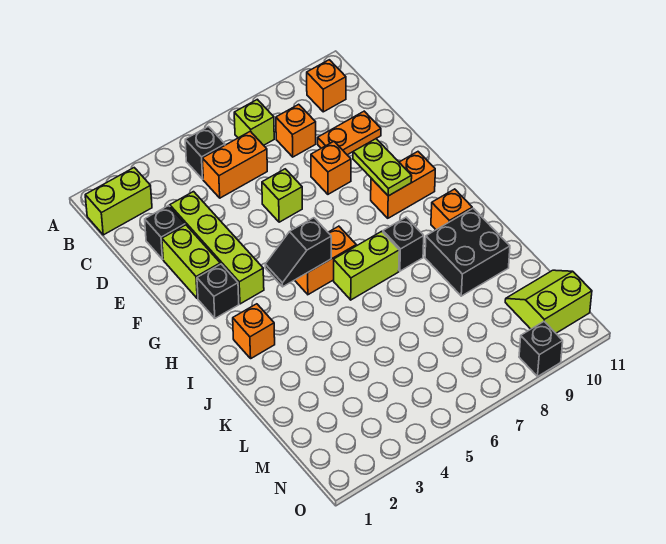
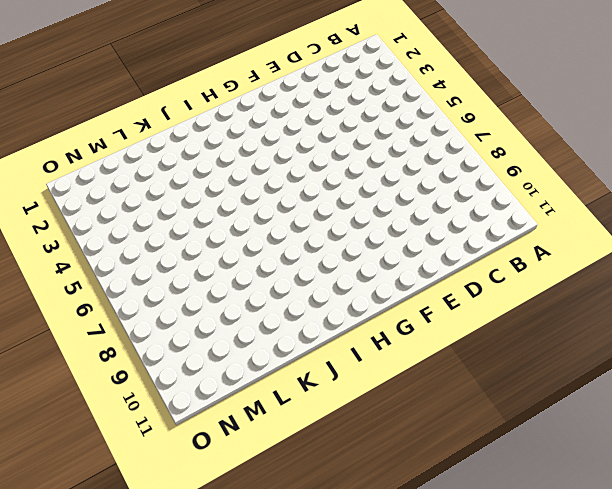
none -> lime 1x2 brick [85,168,152,235]
none -> black 1x1 brick [185,127,225,179]
none -> lime 1x1 brick [234,99,274,145]

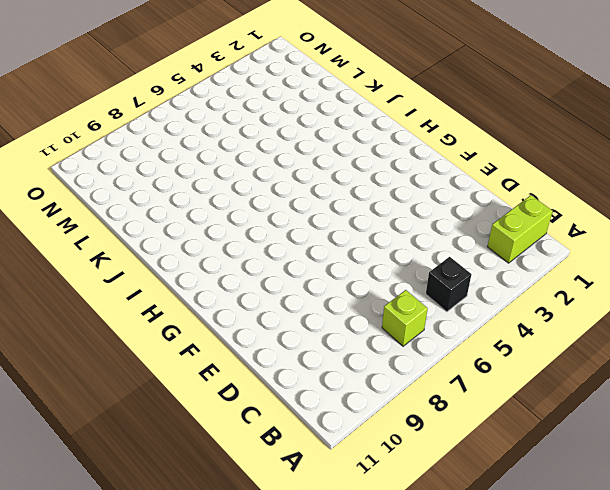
none -> orange 1x1 brick [307,60,346,112]
none -> orange 1x2 brick [202,131,267,198]
none -> orange 1x1 brick [276,104,316,157]

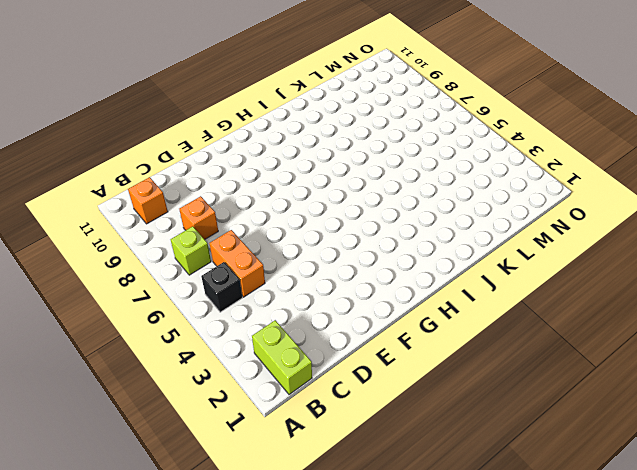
none -> black 1x1 brick [145,206,185,259]
none -> lime 1x4 brick [170,192,264,304]
none -> orange 1x2 plate [318,111,381,155]

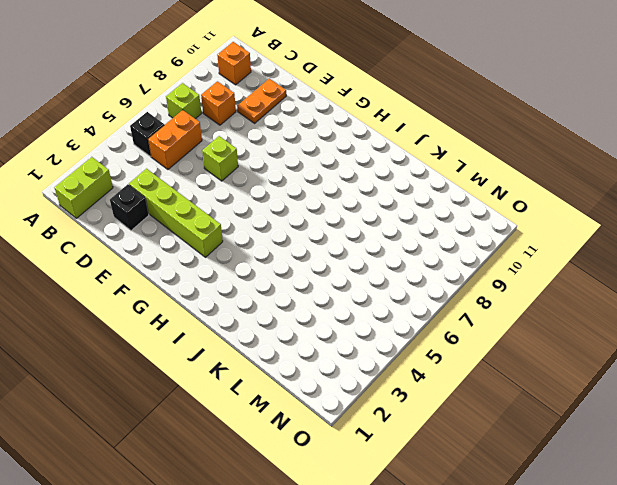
none -> lime 1x2 brick [162,225,220,298]
none -> orange 1x1 brick [311,141,351,194]
none -> black 1x1 brick [197,264,239,318]

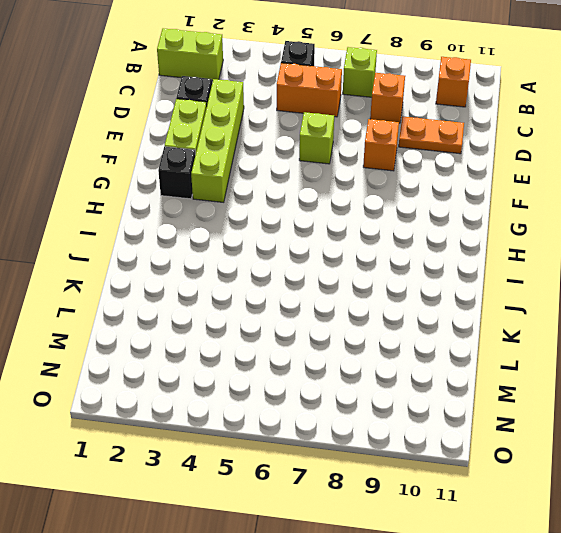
none -> orange 1x2 brick [371,152,435,218]
none -> orange 1x2 brick [295,226,356,295]
none -> orange 1x1 brick [233,304,275,358]

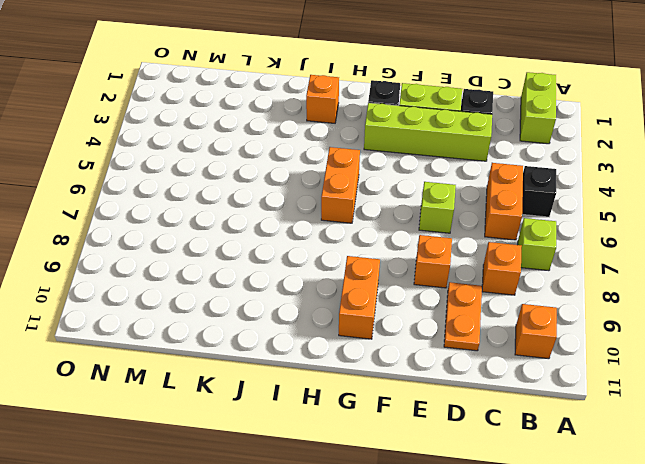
none -> lime 1x2 brick [334,231,399,300]
none -> black 1x1 brick [383,217,424,271]
none -> orange 1x1 brick [431,189,472,230]

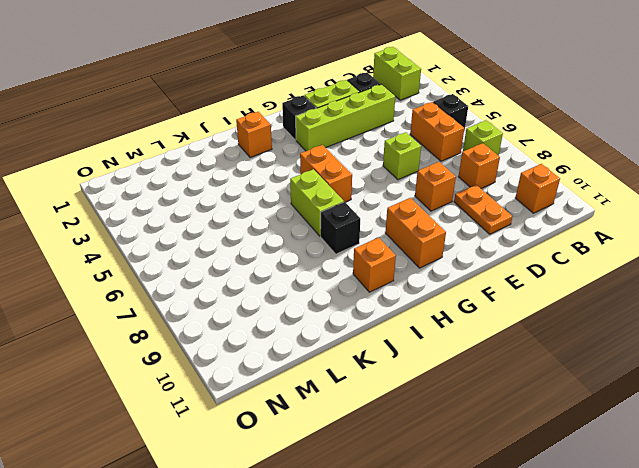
none -> black 2x2 brick [425,208,510,296]
none -> lime 2x2 slope [505,270,592,333]
none -> black 1x1 brick [519,322,563,376]

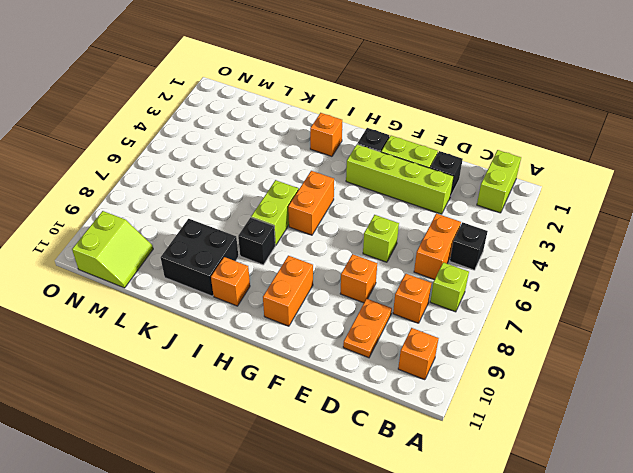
none -> black 1x1 brick [519,322,563,376]
none -> lime 1x2 plate [353,139,412,196]
none -> black 1x2 slope [265,218,331,287]

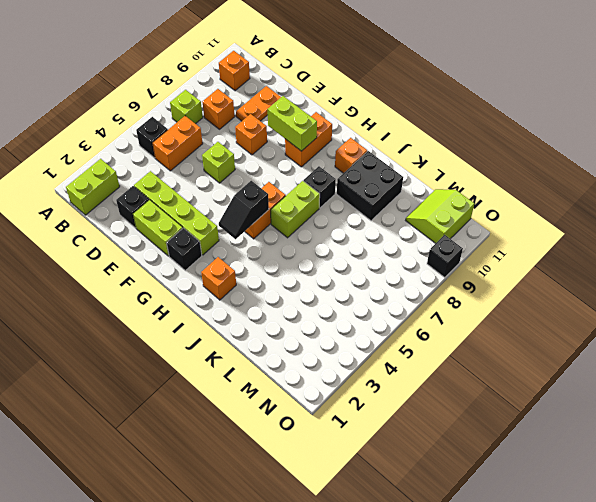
lime 1x2 brick [268,96,317,151] -> lime 1x2 plate [353,139,412,196]

